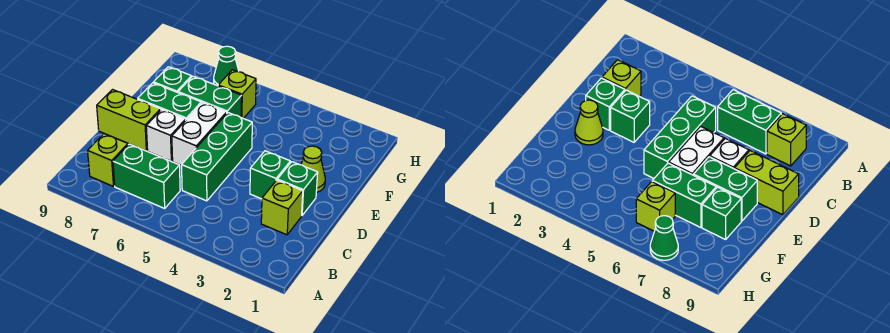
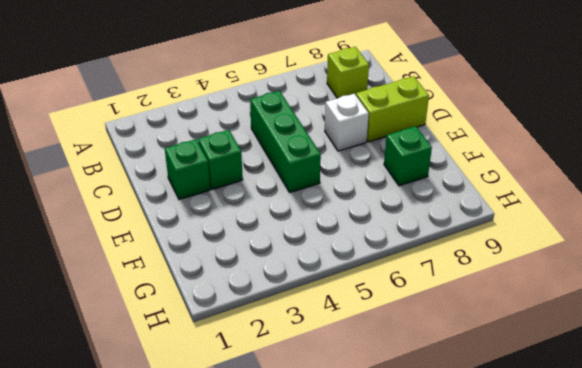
none -> green 1x2 brick [113,144,180,208]
none -> lime 1x1 brick [261,180,303,235]
none -> white 1x2 brick [172,103,227,166]

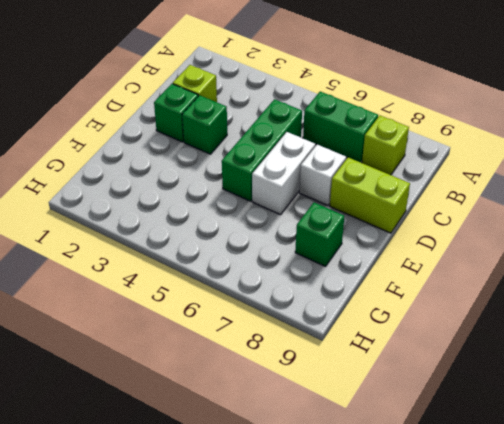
none -> lime 1x1 cone [301,146,325,193]
none -> green 1x2 brick [138,83,201,120]
none -> green 1x2 brick [178,76,242,118]

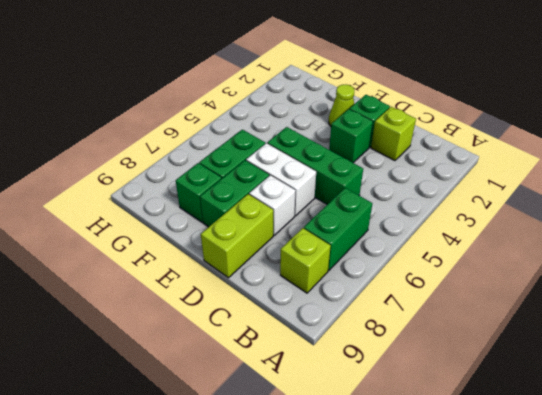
none -> lime 1x1 brick [218,70,256,118]
none -> green 1x1 cone [214,46,239,86]

